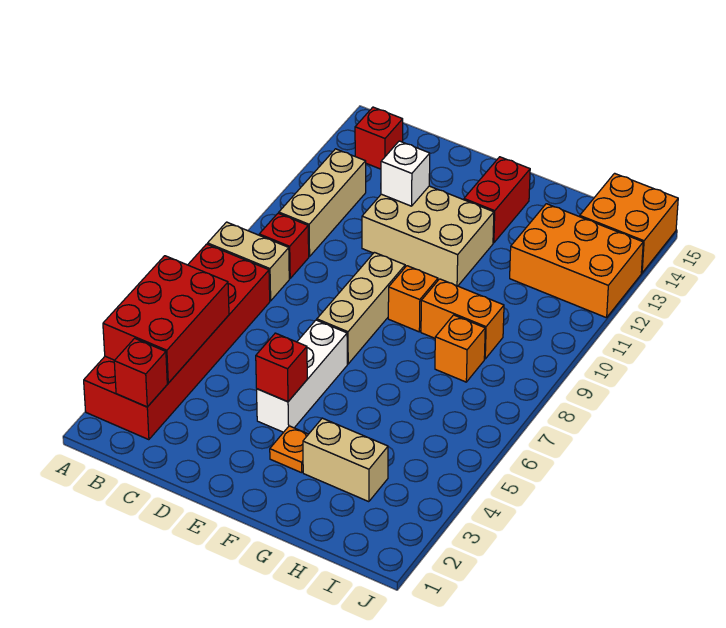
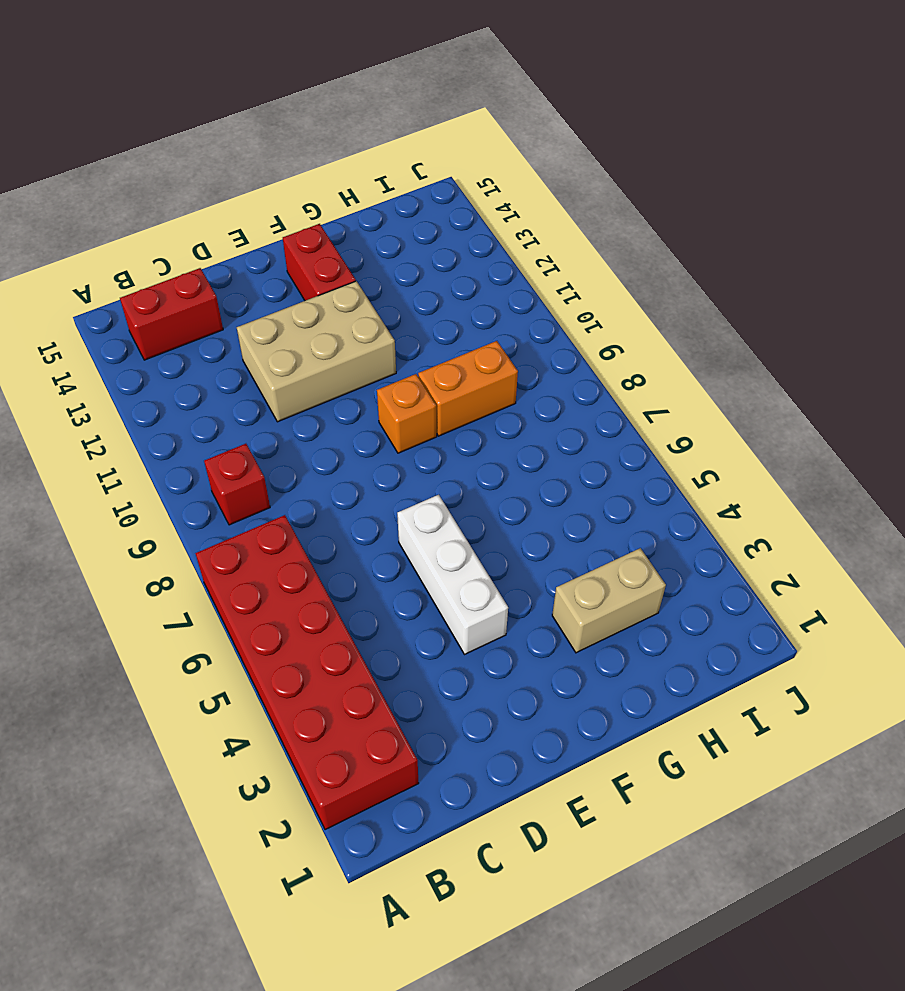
red 1x2 brick [120,268,223,360] -> red 1x1 brick [355,107,403,169]
none -> tan 1x2 brick [208,222,289,301]
none -> tan 1x3 brick [279,149,366,257]
none -> tan 1x3 brick [317,252,405,364]

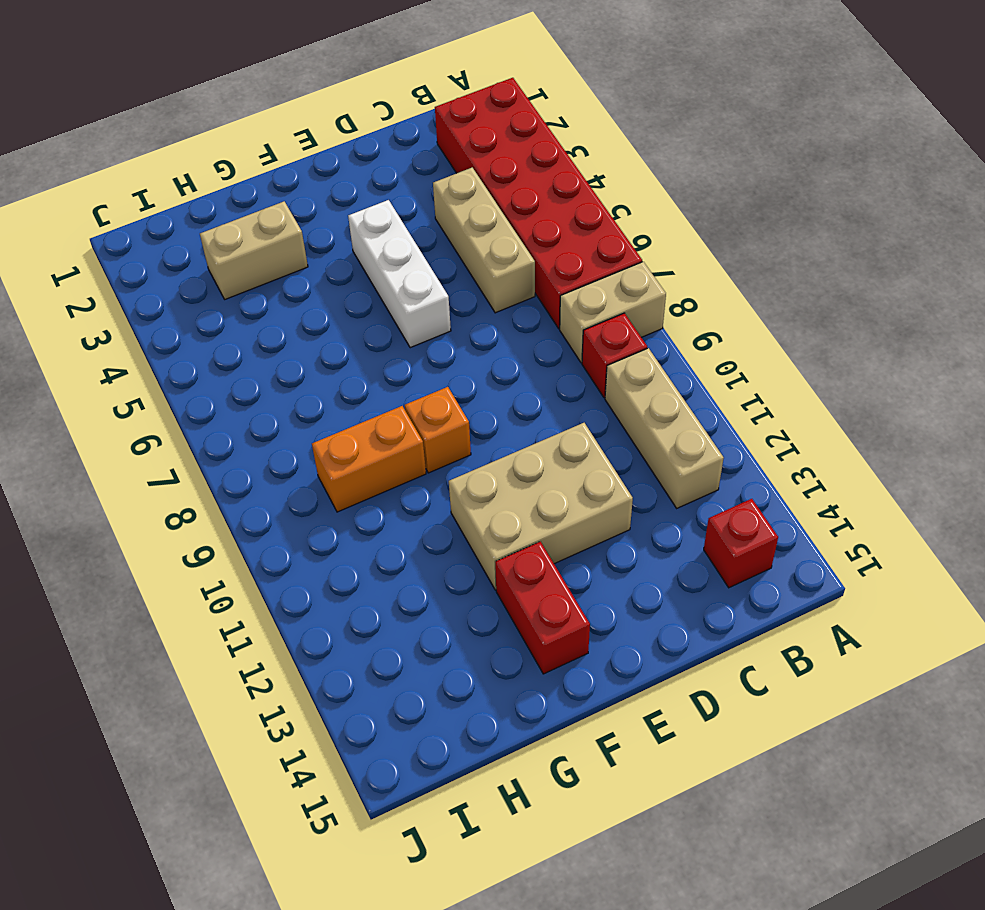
tan 1x3 brick [433,168,535,313] -> tan 1x3 brick moved to [317,252,405,364]
none -> orange 1x1 plate [270,426,308,473]
none -> orange 1x1 brick [435,315,485,382]
none -> orange 2x3 brick [510,204,643,318]

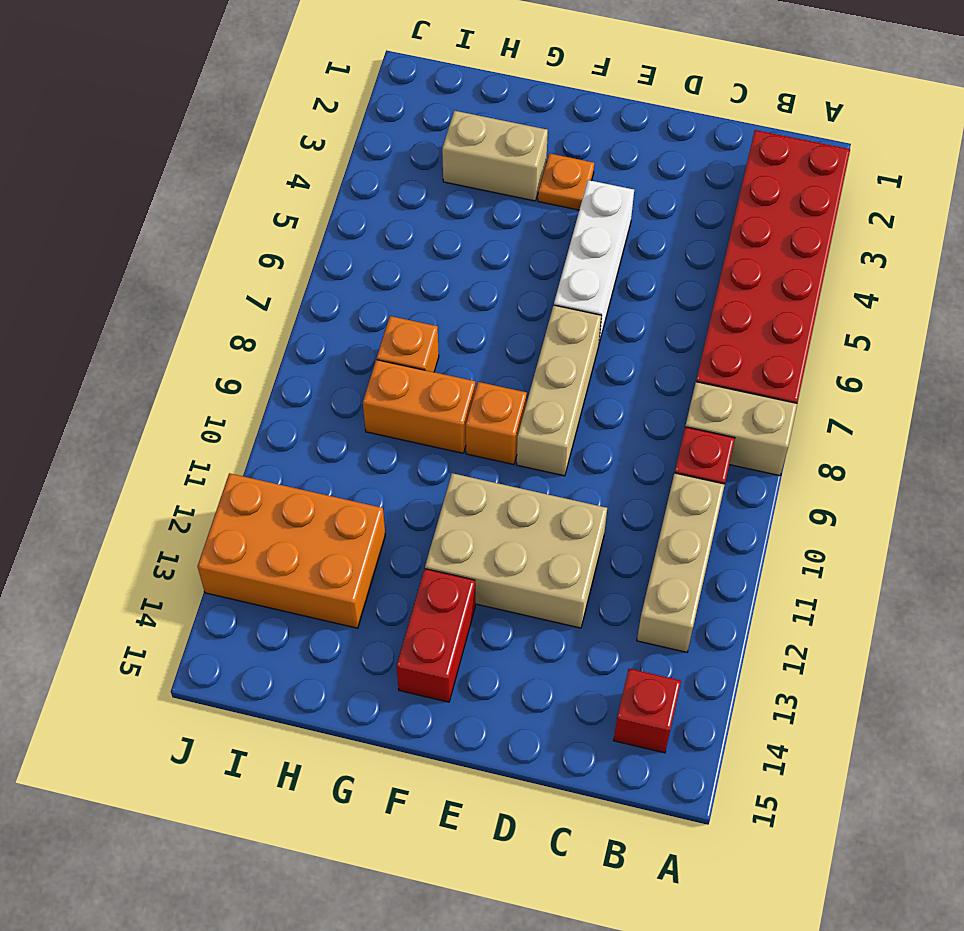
none -> orange 2x2 brick [580,173,678,273]
none -> red 2x3 brick [103,256,229,383]
none -> red 1x1 brick [114,338,167,407]

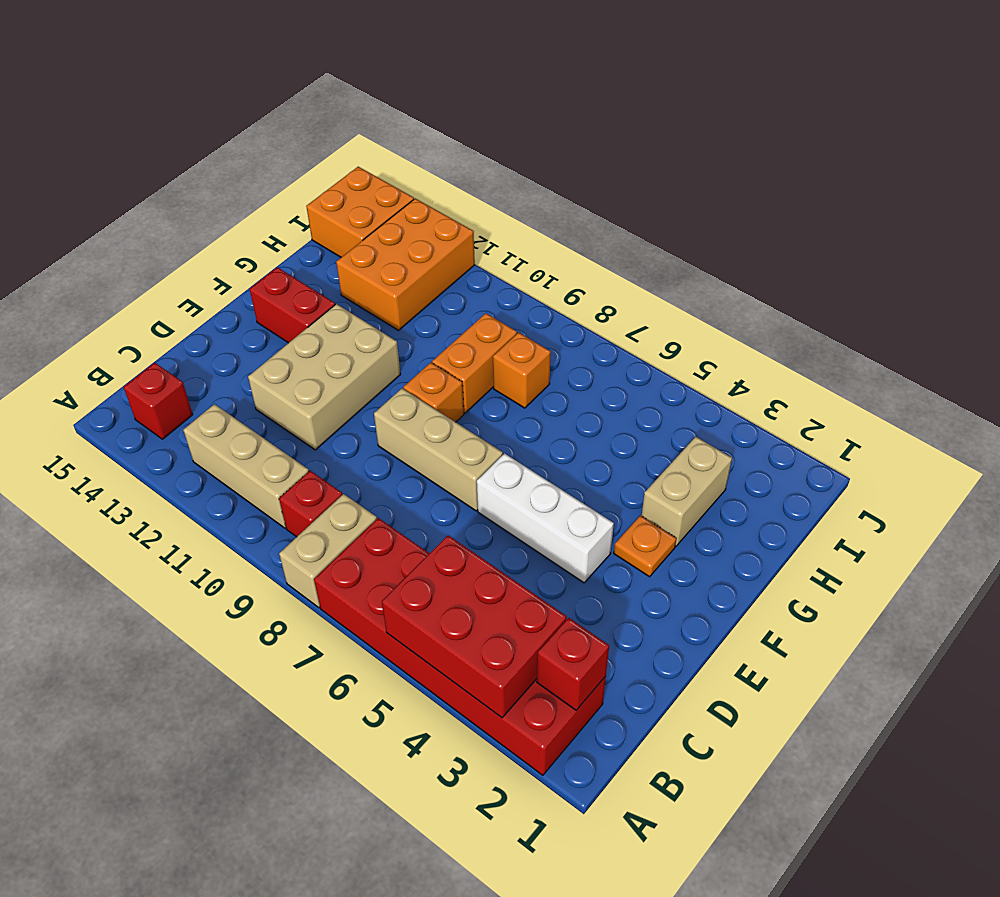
none -> white 1x1 brick [381,141,430,206]
none -> red 1x1 brick [256,333,307,402]

